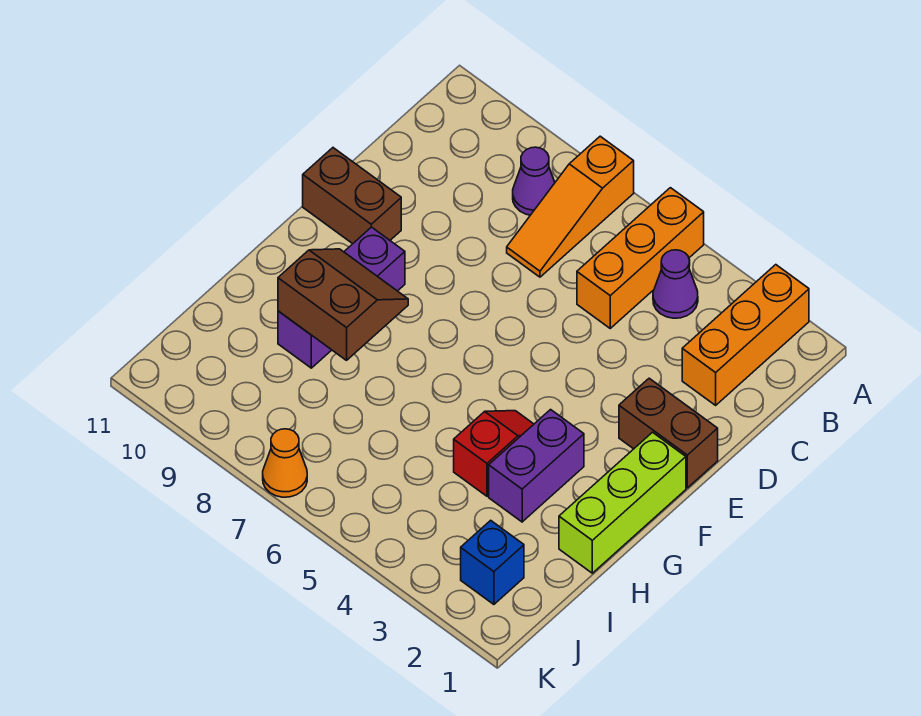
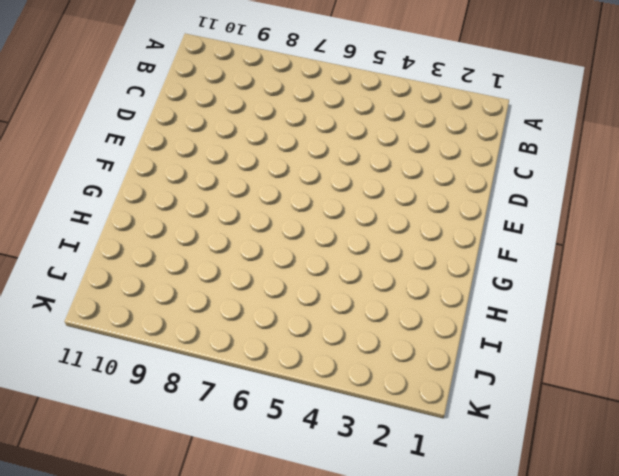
none -> orange 1x3 brick [682,265,809,405]
none -> orange 1x3 brick [577,188,704,328]
none -> orange 1x3 slope [507,136,634,277]

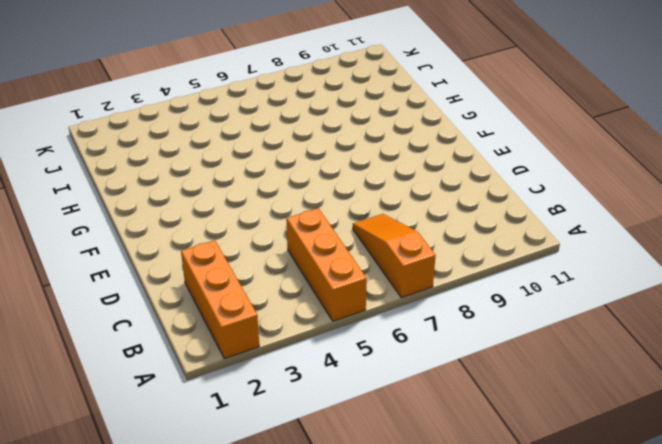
none -> purple 1x1 cone [653,250,698,318]
none -> purple 1x1 cone [513,147,555,215]
none -> brown 1x2 brick [619,378,718,488]

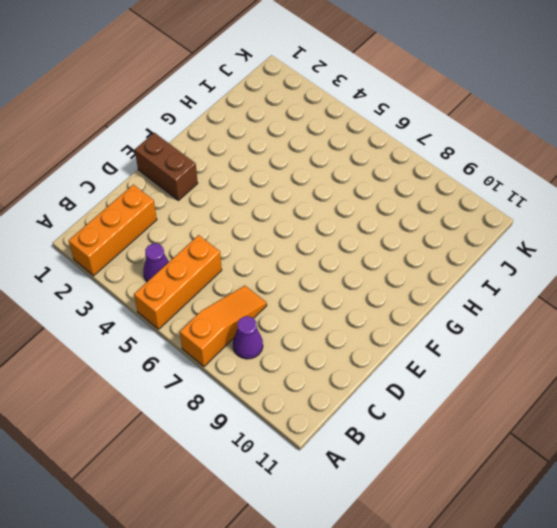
none -> brown 1x2 brick [303,148,401,244]
none -> lime 1x3 brick [559,432,686,573]
none -> purple 1x3 brick [278,227,405,368]

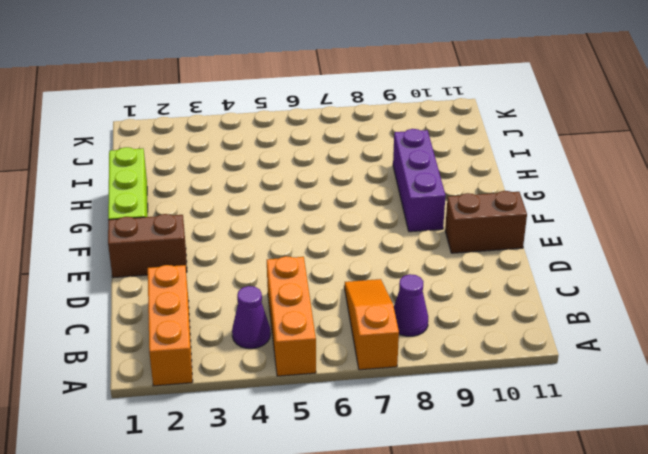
none -> purple 1x2 brick [489,410,584,522]
none -> red 1x2 slope [454,411,534,496]
none -> blue 1x1 brick [461,520,524,604]

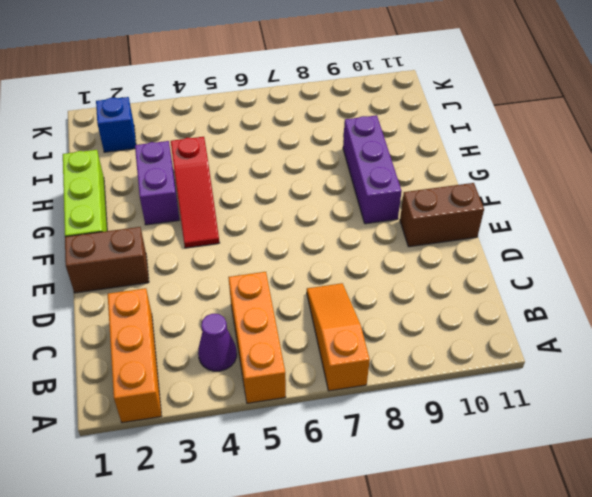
red 1x3 slope [171,137,220,248] -> red 1x2 slope [454,411,534,496]
none -> purple 1x1 cone [513,147,555,215]
none -> orange 1x1 cone [263,429,307,497]
none -> brown 2x2 slope [278,249,408,360]

